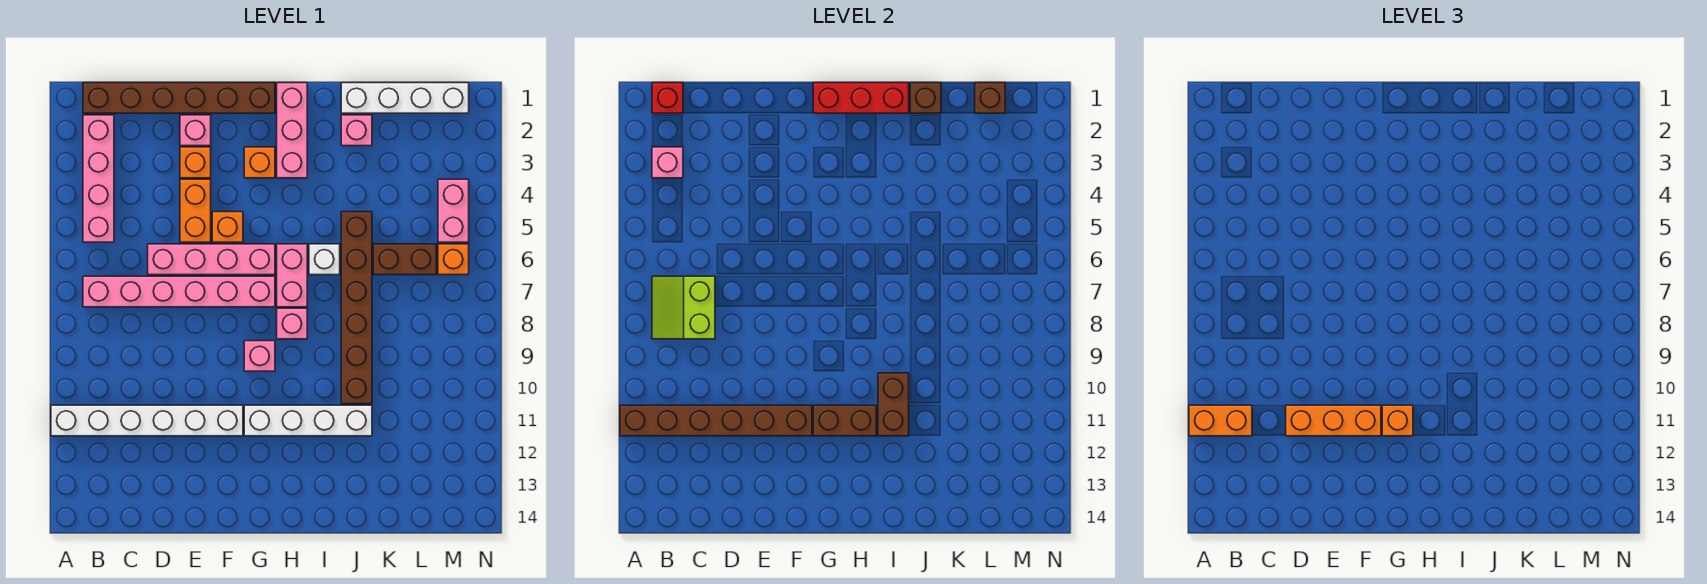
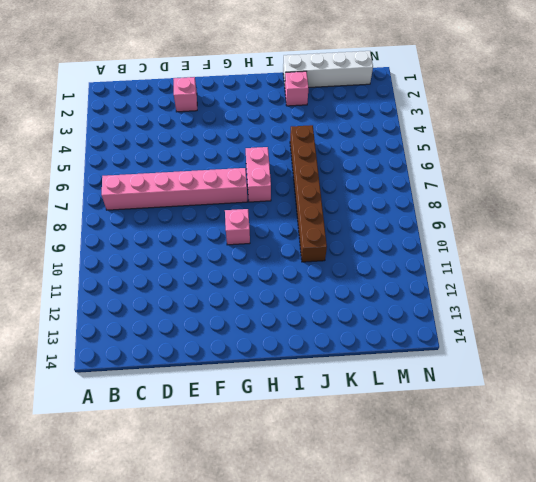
none -> white 1x6 brick [51,405,243,436]
none -> brown 1x6 brick [83,83,275,113]
none -> pink 1x4 brick [83,115,114,242]
none -> pink 1x4 brick [148,244,275,275]

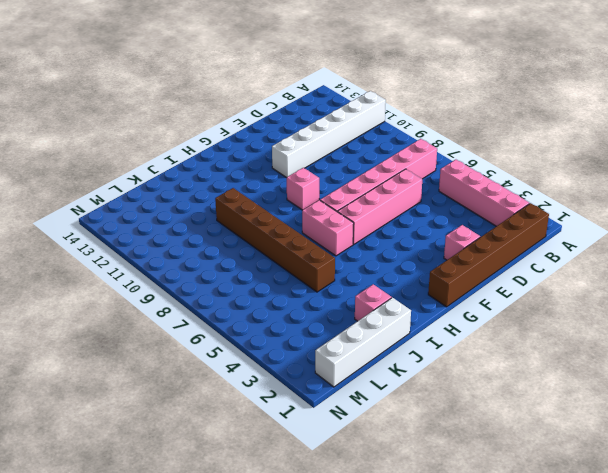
none -> orange 1x1 brick [180,147,211,178]
none -> orange 1x2 brick [180,179,211,242]
none -> orange 1x1 brick [212,212,243,242]
none -> orange 1x1 brick [244,147,275,178]

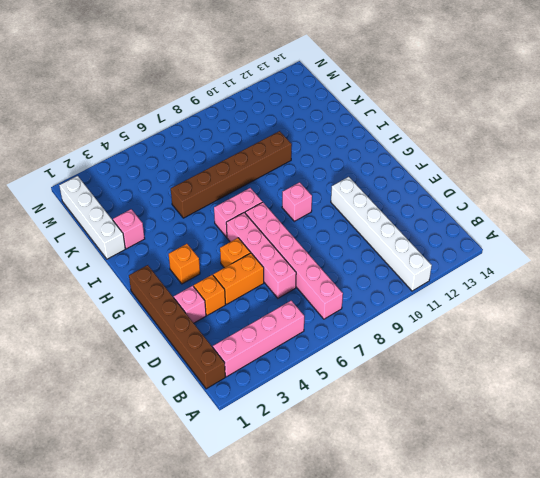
none -> white 1x4 brick [244,405,372,436]
none -> pink 1x3 brick [277,83,307,178]
none -> pink 1x1 brick [277,308,307,339]
none -> white 1x1 brick [309,244,340,275]

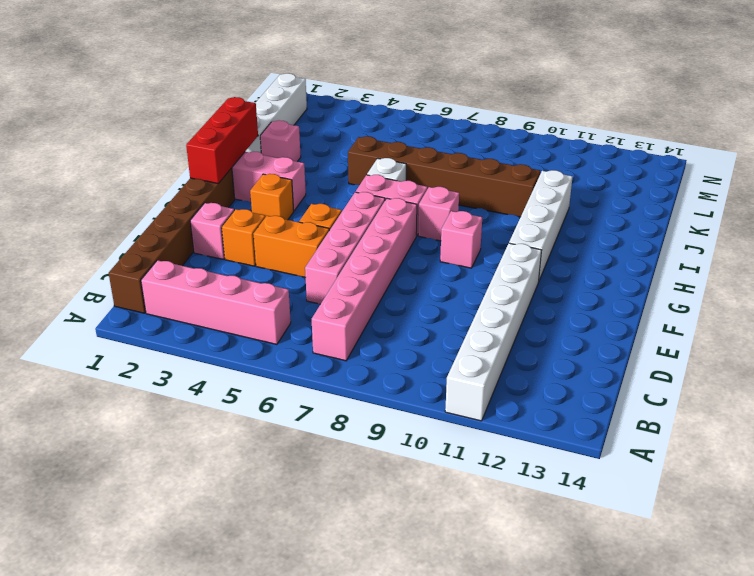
none -> brown 1x2 brick [373,244,436,275]
none -> pink 1x2 brick [438,179,469,242]
none -> orange 1x1 brick [438,244,469,275]
none -> brown 1x6 brick [620,405,812,436]

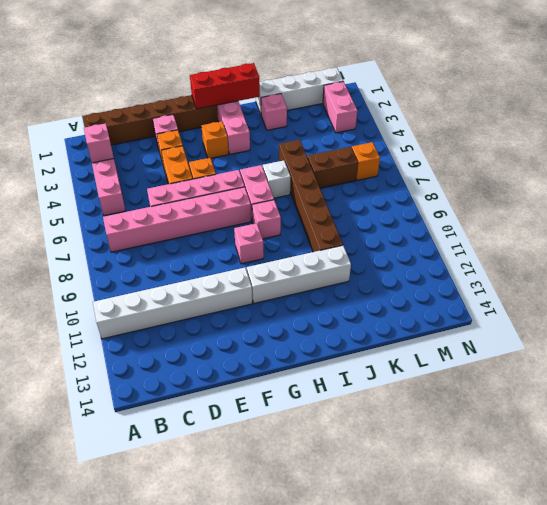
pink 1x2 brick [323,82,357,133] -> pink 1x2 brick moved to [438,179,469,242]
none -> brown 1x6 brick [620,405,812,436]
none -> red 1x1 brick [652,83,683,113]
none -> lime 2x2 slope [652,276,715,339]
none -> brown 1x2 brick [813,405,876,436]

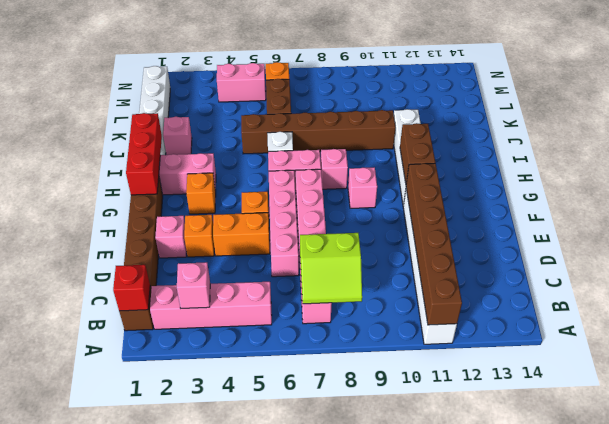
none -> brown 1x2 brick [878,373,909,436]
none -> brown 1x1 brick [910,83,941,113]
none -> brown 1x1 brick [975,83,1005,113]
none -> orange 1x2 brick [1189,405,1252,436]

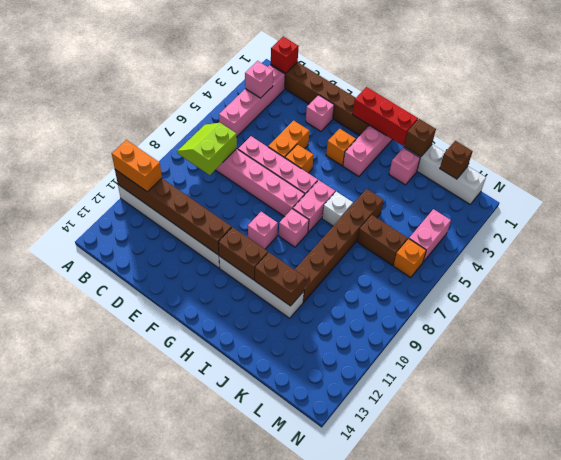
brown 1x2 brick [255,253,305,306] -> brown 1x2 brick turned to [878,373,909,436]
none -> orange 1x1 brick [180,147,211,178]
none -> orange 1x3 brick [1286,405,1381,436]
none -> orange 1x1 brick [1382,405,1413,436]

